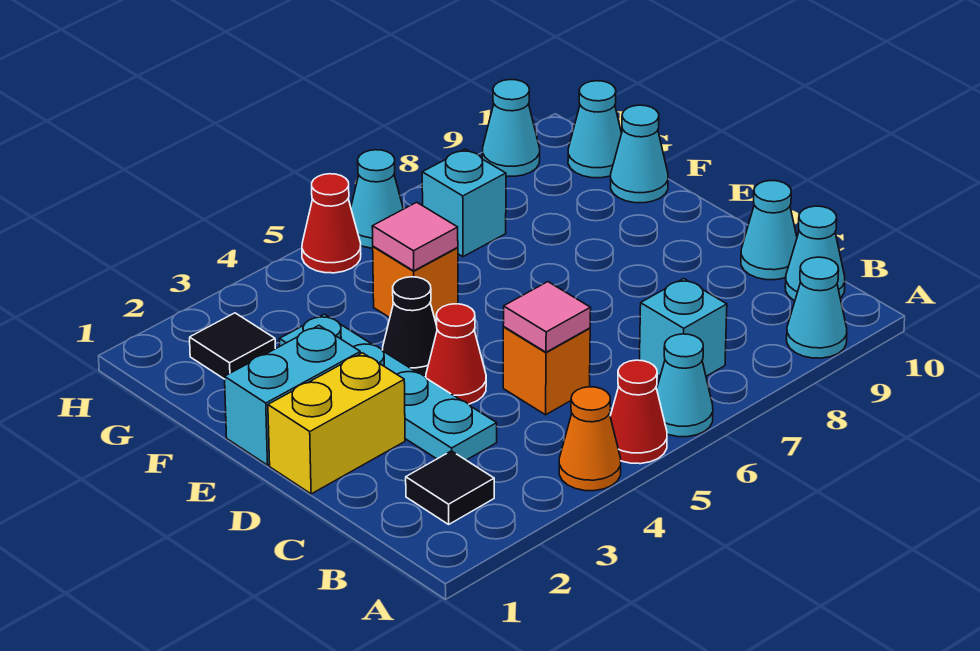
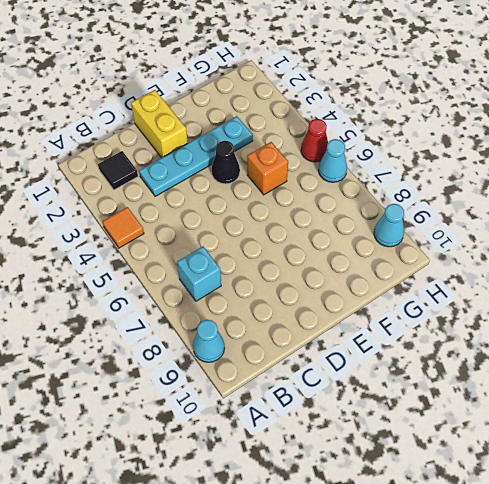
orange 1x1 tile [102,207,144,248] -> orange 1x1 cone [559,387,621,491]
none -> red 1x1 cone [610,360,667,464]
none -> cyan 1x1 cone [657,334,713,437]
none -> cyan 1x1 cone [785,206,845,301]

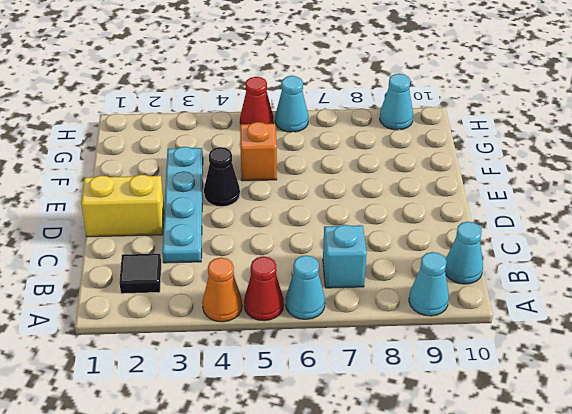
none -> orange 1x1 brick [503,327,590,415]
none -> cyan 1x1 cone [741,181,797,280]
none -> red 1x1 cone [426,304,486,404]

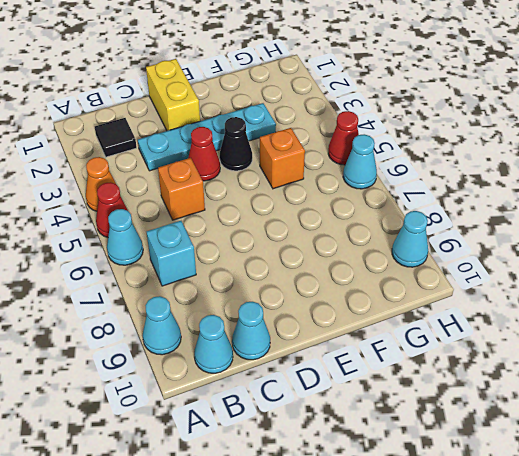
none -> cyan 1x2 brick [225,326,360,465]
none -> cyan 1x1 cone [611,105,668,203]
none -> black 1x1 tile [190,313,275,379]

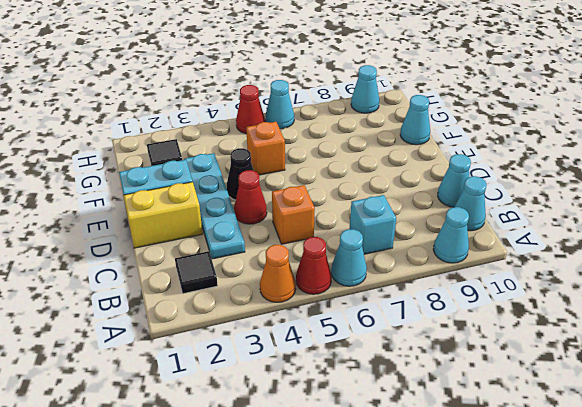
none -> cyan 1x1 brick [422,149,506,257]
none -> cyan 1x1 cone [568,81,622,178]
none -> pink 1x1 tile [503,282,591,352]

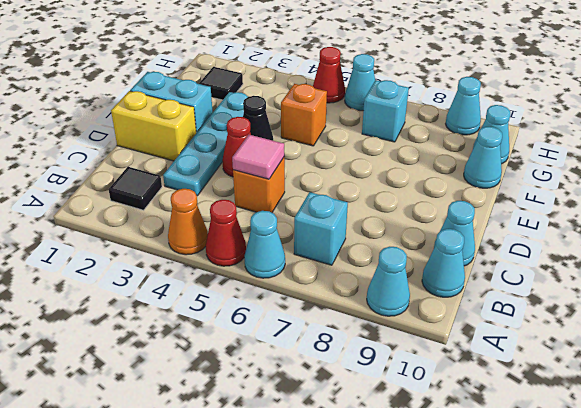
none -> pink 1x1 tile [372,202,458,271]

